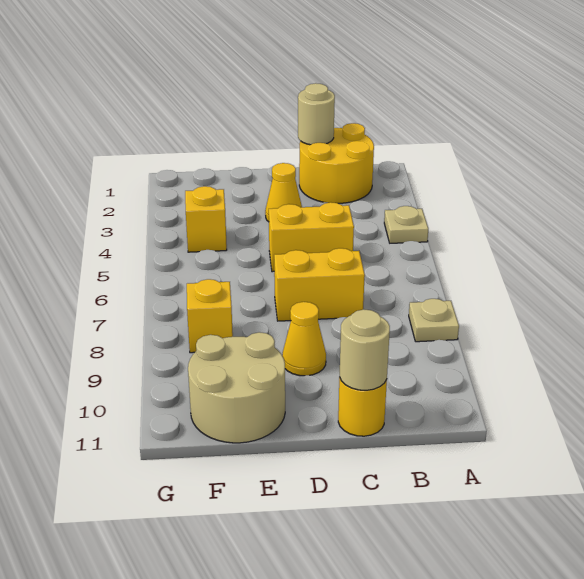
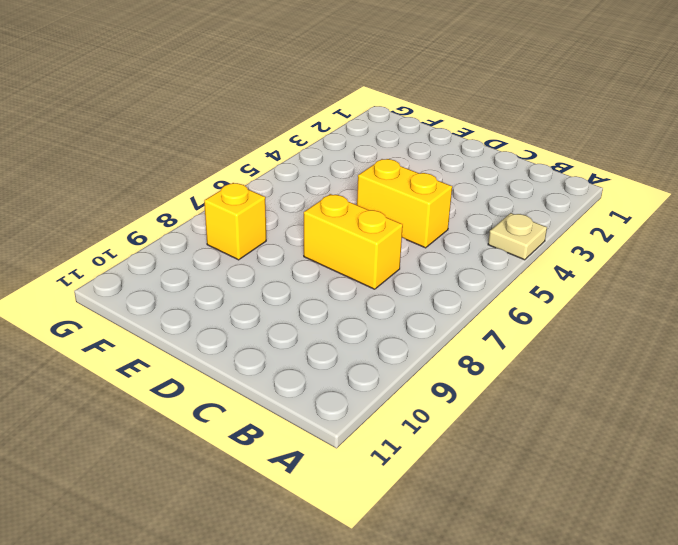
none -> tan 1x1 plate [409,299,459,342]
none -> yellow 2x2 round brick [299,123,374,203]
none -> yellow 1x1 round brick [338,377,387,436]

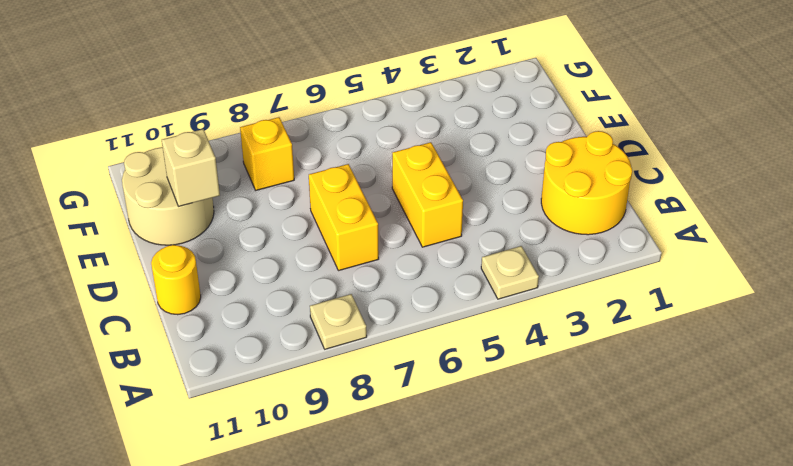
tan 1x1 brick [162,129,220,206] -> none
none -> yellow 1x1 cone [265,163,302,222]
none -> yellow 1x1 cone [282,302,326,376]
none -> yellow 1x1 brick [185,186,227,252]

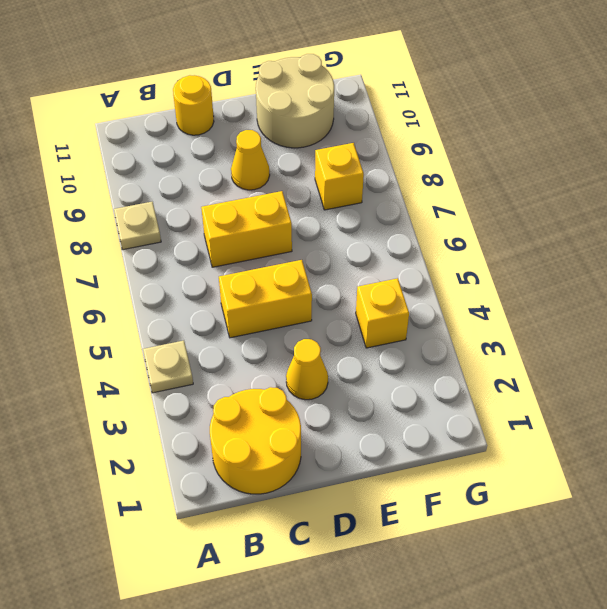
none -> tan 1x1 round brick [298,83,335,145]
none -> tan 1x1 round brick [340,309,390,390]

